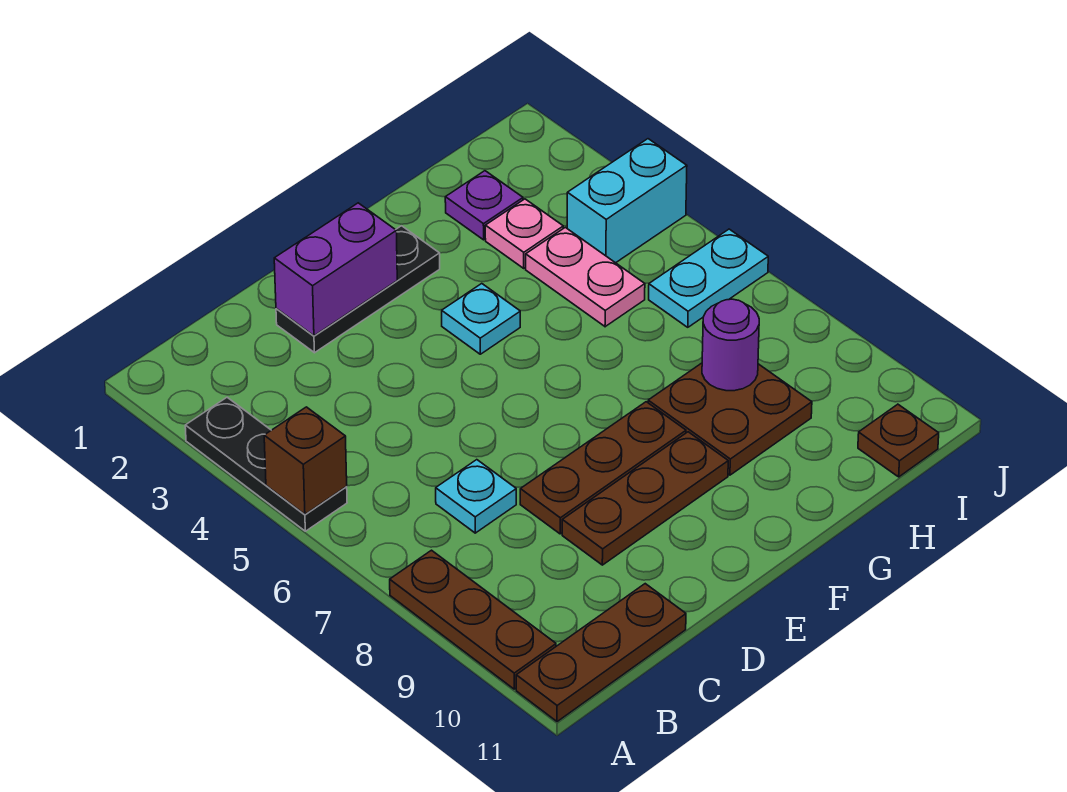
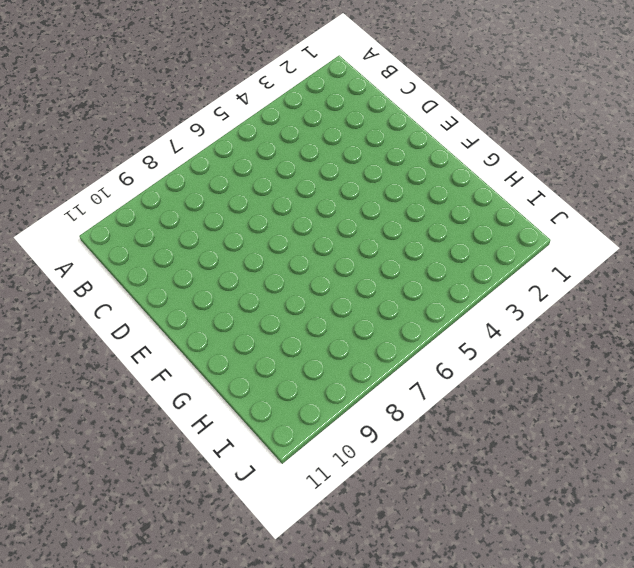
none -> black 1x3 plate [185,397,347,531]
none -> brown 1x3 plate [390,550,556,689]
none -> brown 1x3 plate [516,584,686,722]

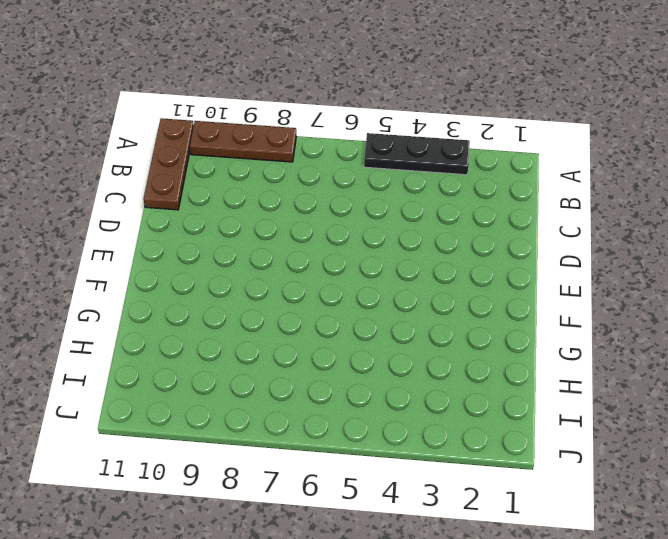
none -> cyan 1x1 plate [436,460,516,533]
none -> black 1x3 plate [276,226,440,353]
none -> brown 1x3 plate [520,402,686,534]

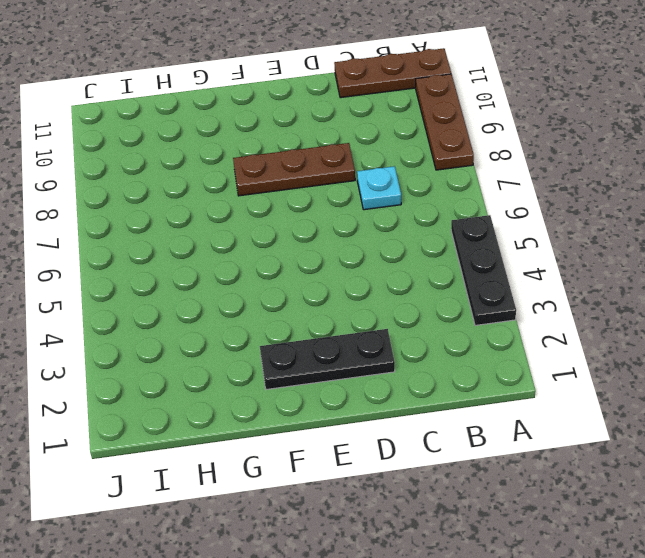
none -> brown 1x3 plate [562,432,728,565]
none -> cyan 1x1 plate [442,284,520,354]
none -> brown 2x2 plate [648,363,812,475]

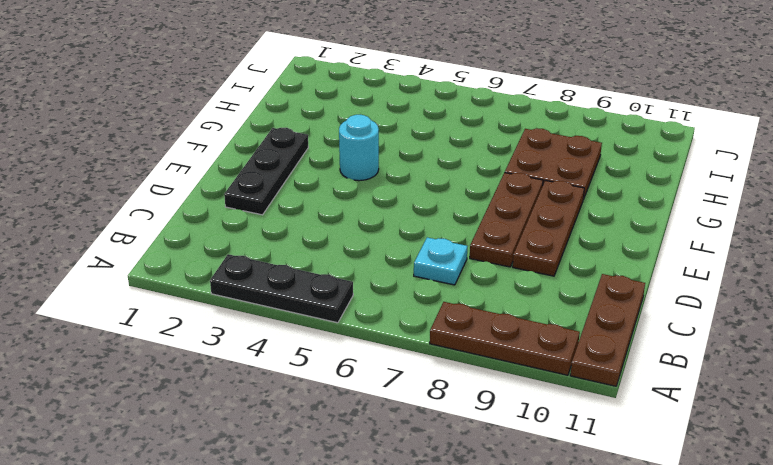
cyan 1x1 round brick [339,115,379,181] -> cyan 1x1 plate [442,284,520,354]
none -> purple 1x1 plate [445,171,523,240]
none -> pink 1x1 plate [485,199,563,268]
none -> pink 1x2 plate [526,227,645,327]

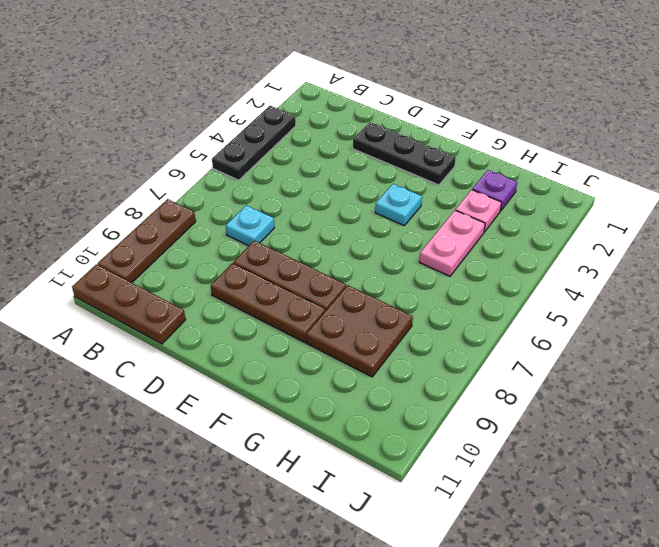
none -> cyan 1x2 brick [567,139,687,263]
none -> cyan 1x2 plate [649,229,768,327]
none -> brown 1x1 plate [858,404,939,477]

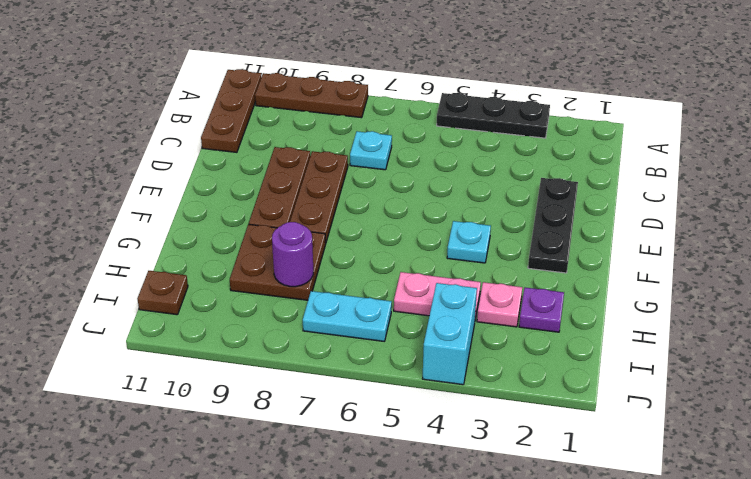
cyan 1x2 plate [303,291,392,341] -> cyan 1x2 plate turned to [649,229,768,327]
none -> brown 1x1 brick [264,407,347,514]
none -> purple 1x2 brick [274,203,397,336]

